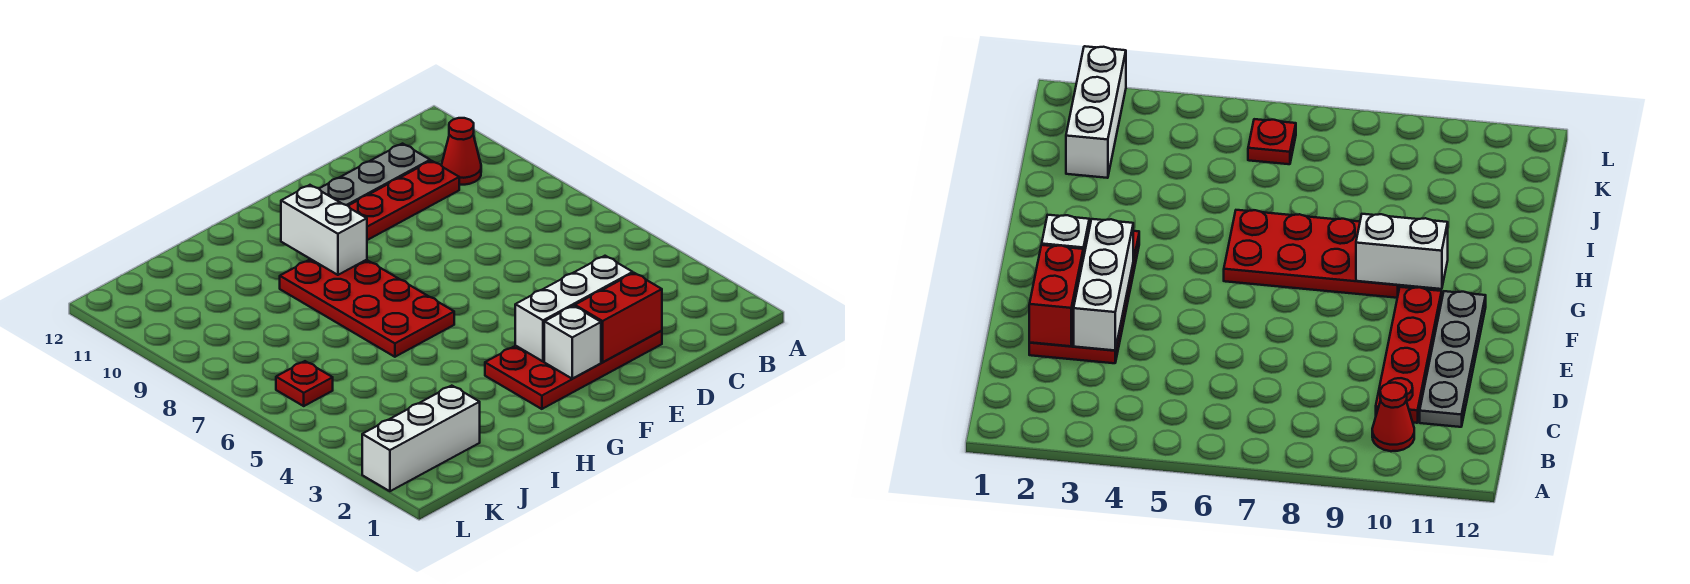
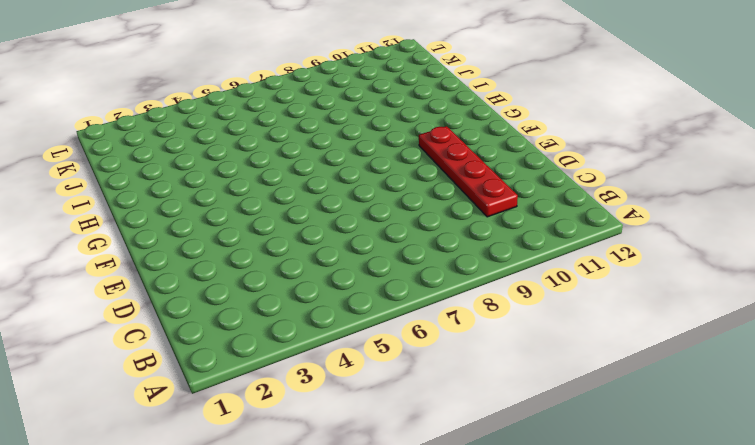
none -> red 1x1 cone [442,118,481,185]
none -> grey 1x4 plate [319,144,430,206]

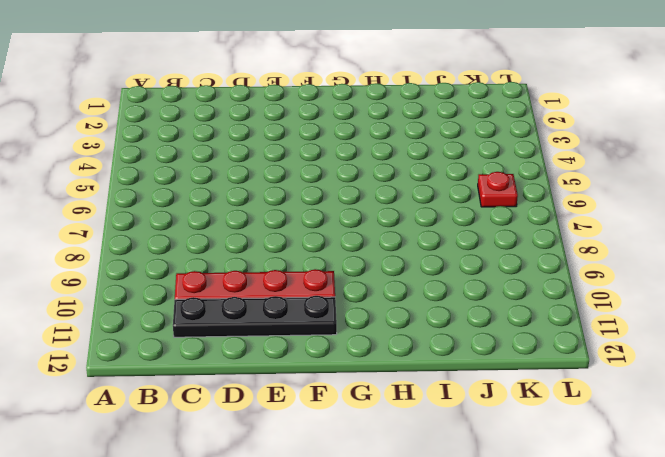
black 1x4 plate [173,296,337,337] -> grey 1x4 plate [319,144,430,206]
none -> red 1x1 cone [442,118,481,185]
none -> red 2x4 plate [485,331,662,409]

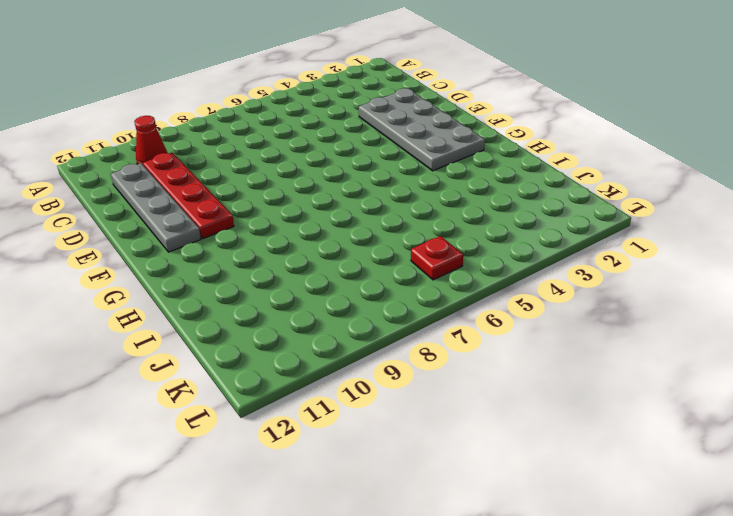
grey 2x4 plate [359,88,485,171] -> red 2x4 plate [485,331,662,409]
none -> red 2x4 plate [280,259,454,357]
none -> white 1x3 brick [362,386,480,491]

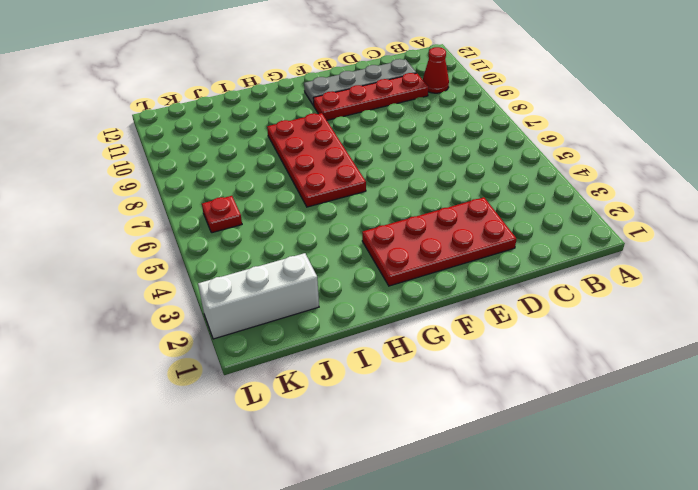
none -> red 1x2 brick [575,273,662,362]
none -> white 1x3 brick [515,256,633,361]

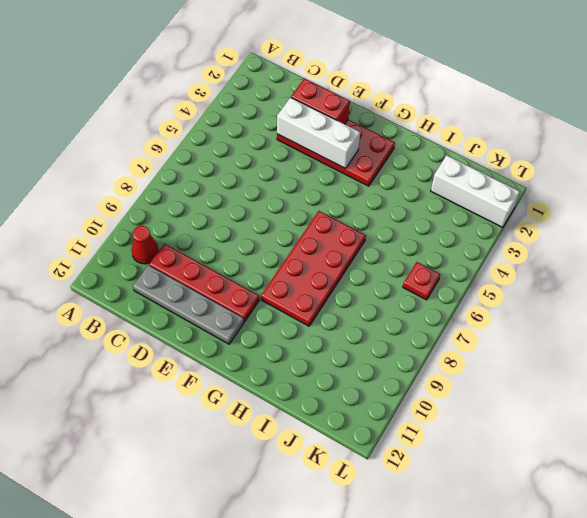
none -> white 1x1 brick [544,306,601,379]
none -> white 1x2 brick [281,185,367,275]

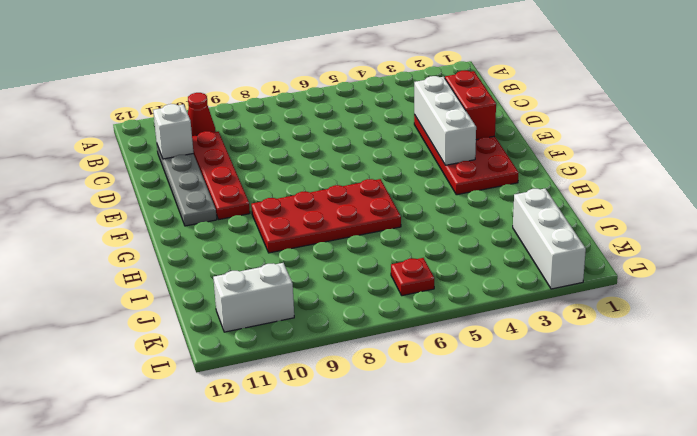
white 1x1 brick [153,104,193,159] -> white 1x1 brick moved to [544,306,601,379]
white 1x2 brick [213,263,294,332] -> white 1x2 brick moved to [281,185,367,275]

